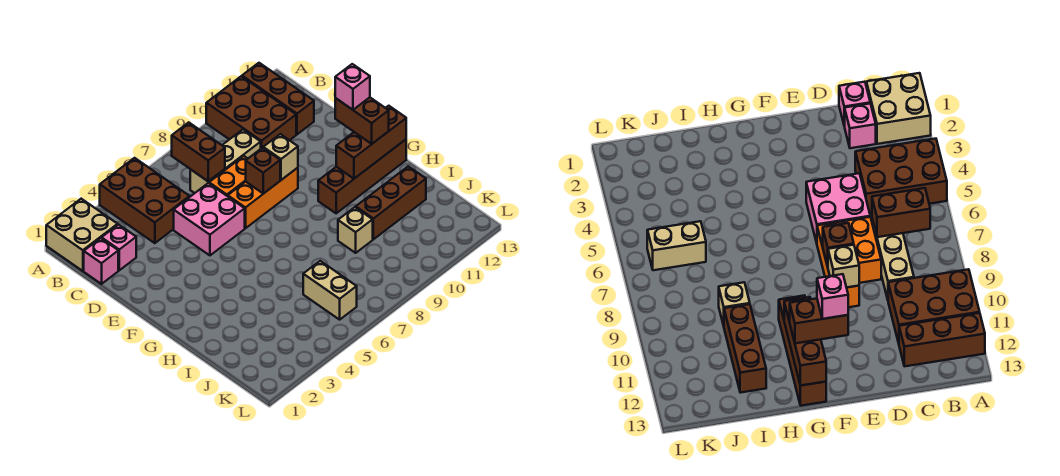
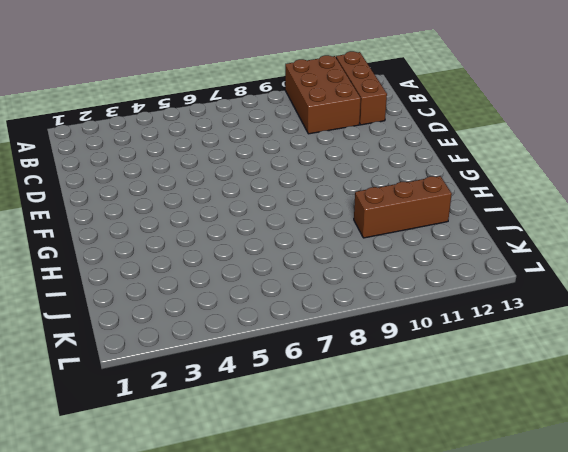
none -> tan 2x2 brick [46,199,118,271]
none -> brown 2x3 brick [100,158,190,243]
none -> pink 1x1 brick [84,238,118,284]

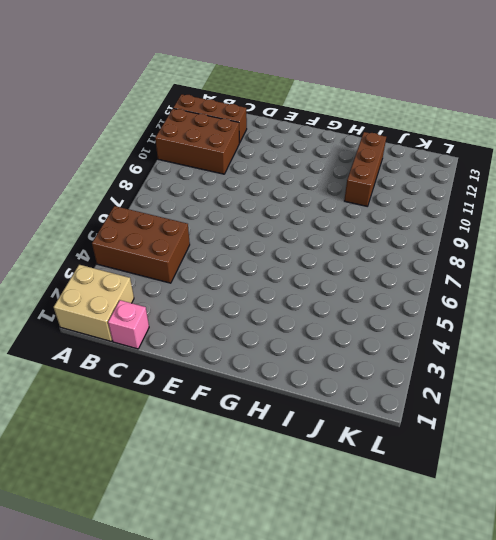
none -> pink 1x1 brick [102,225,136,270]
none -> tan 1x3 brick [190,130,261,193]
none -> pink 2x2 brick [174,183,245,255]

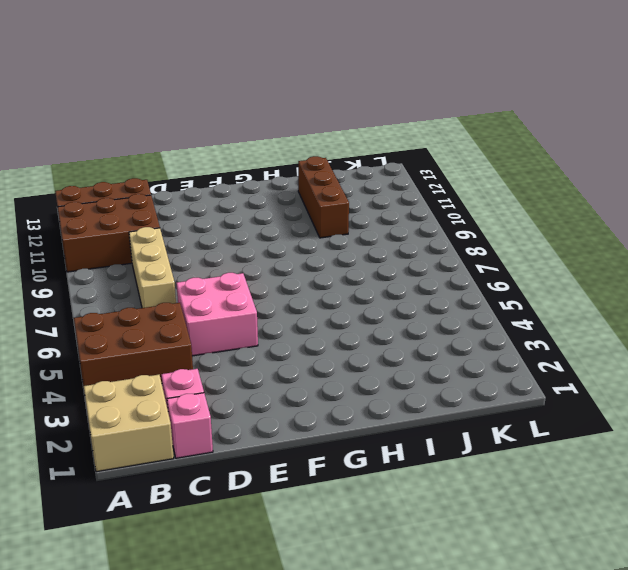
none -> orange 1x2 brick [209,156,248,196]
none -> orange 1x3 brick [228,168,298,228]
none -> brown 1x4 brick [318,140,406,213]

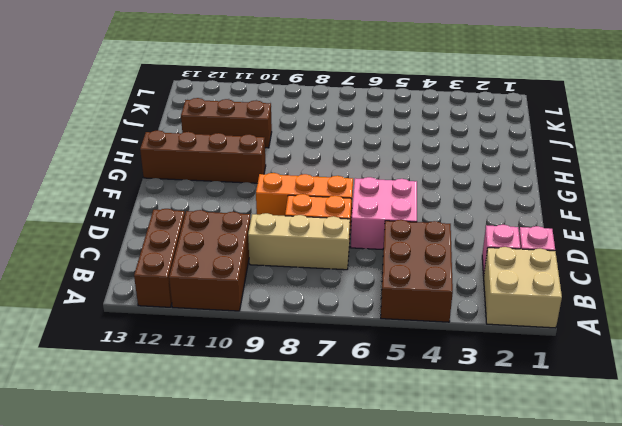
none -> tan 1x1 brick [338,207,373,253]
none -> tan 1x2 brick [303,261,357,320]
none -> brown 1x2 brick [172,122,225,181]

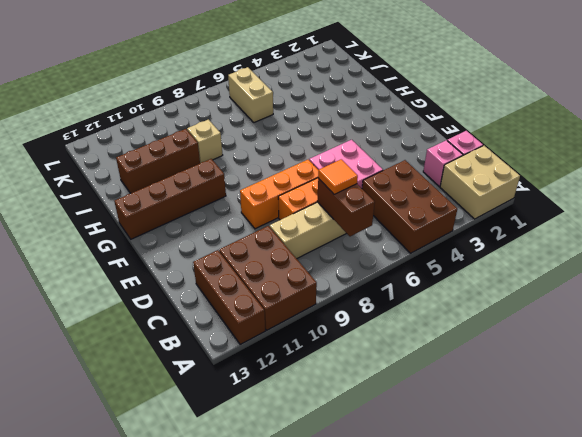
orange 1x1 tile [318,159,358,194] -> none
none -> brown 1x1 brick [246,148,280,194]
none -> tan 1x1 brick [263,134,298,180]
none -> brown 1x3 brick [336,106,406,179]

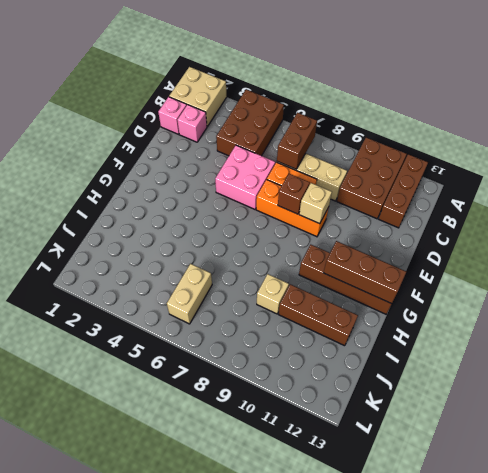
none -> brown 1x2 brick [335,97,389,144]
none -> pink 1x1 brick [335,64,370,110]

